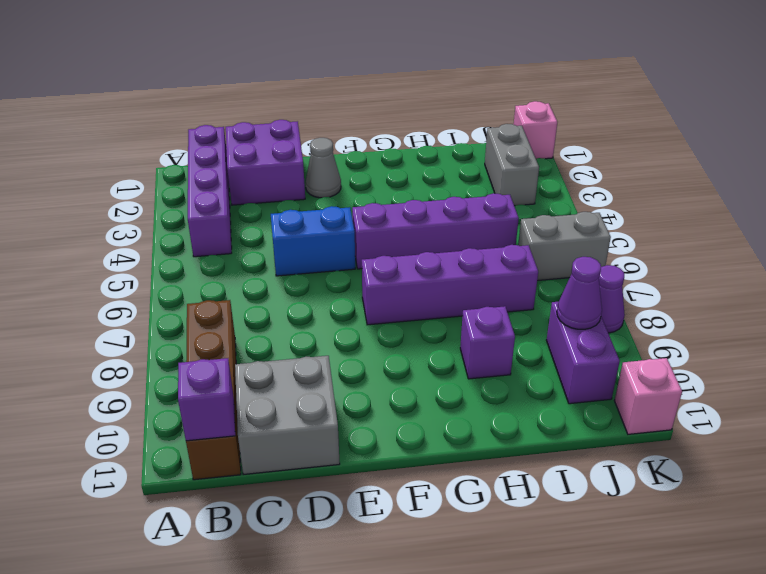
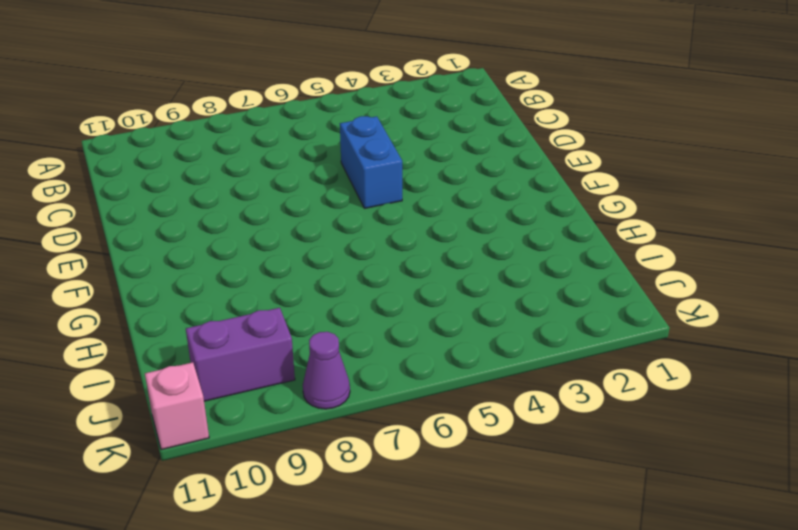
none -> purple 1x4 brick [188,125,232,257]
none -> brown 1x4 brick [186,300,241,480]
none -> purple 2x2 brick [226,120,305,205]

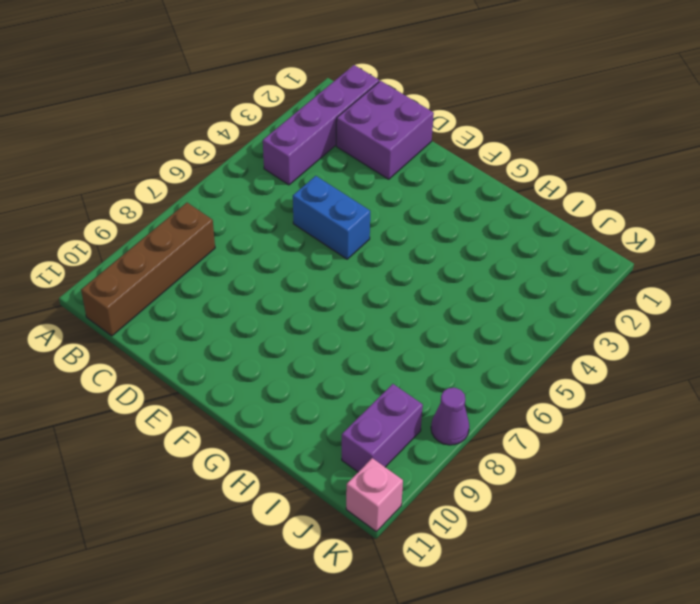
none -> grey 2x2 brick [235,356,340,474]
none -> grey 1x1 cone [306,138,341,198]
none -> purple 1x4 brick [352,193,519,269]

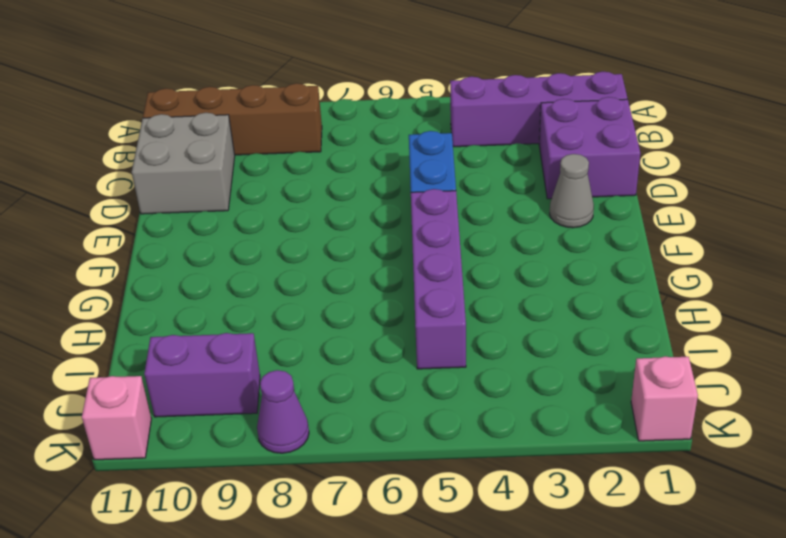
none -> purple 1x4 brick [362,245,538,325]
none -> purple 1x1 brick [460,306,515,379]
none -> grey 1x2 brick [485,124,539,206]

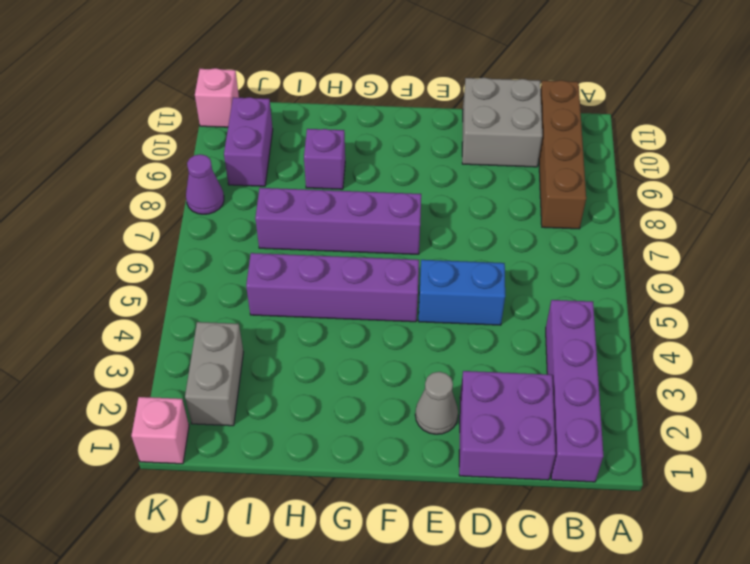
none -> grey 1x2 brick [518,212,611,281]
none -> purple 1x1 brick [178,358,235,441]
none -> purple 1x1 cone [557,257,602,329]

